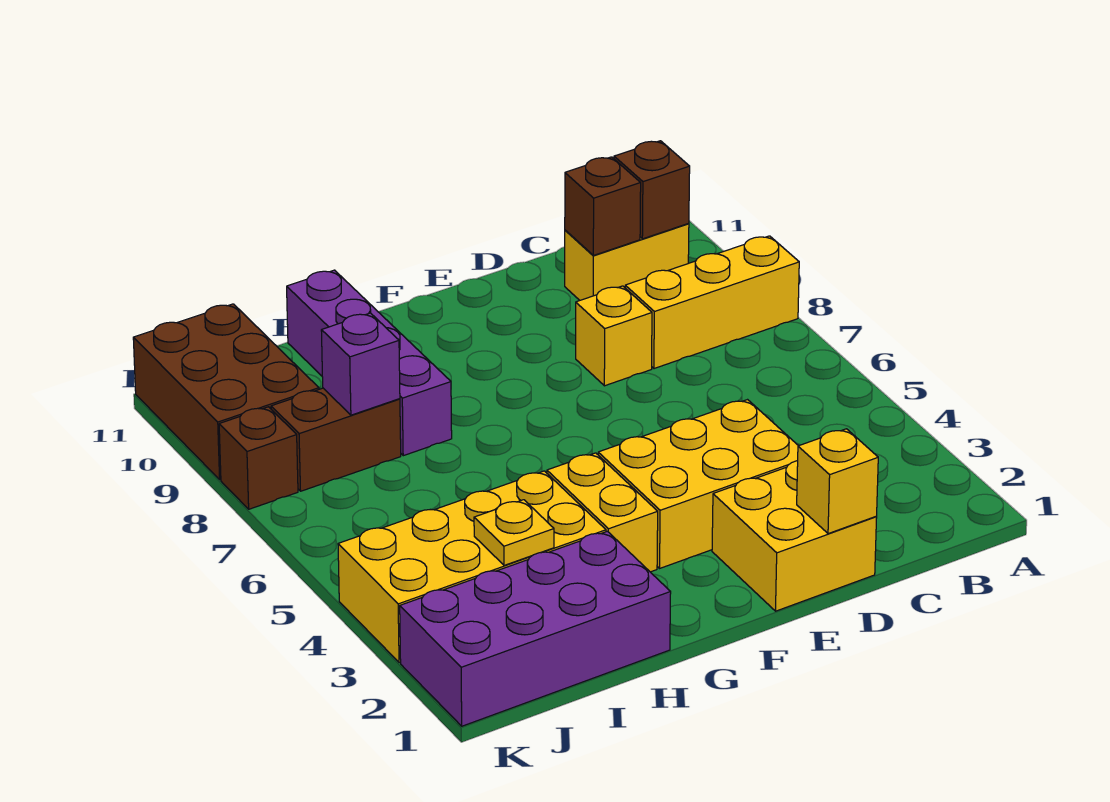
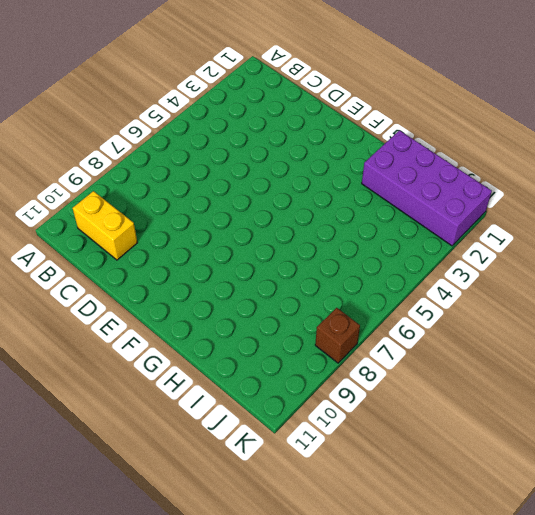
none -> yellow 1x3 brick [625,236,799,369]
none -> yellow 2x2 brick [712,461,877,611]
none -> yellow 2x3 brick [598,400,798,568]

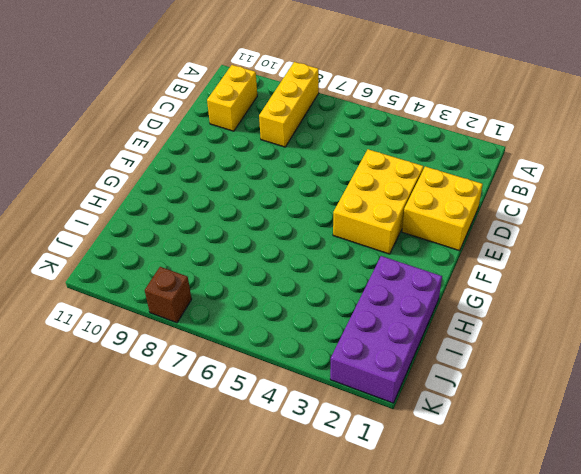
none -> yellow 1x1 brick [576,286,652,386]
none -> yellow 1x2 brick [547,453,658,572]
none -> yellow 2x4 brick [338,471,606,663]

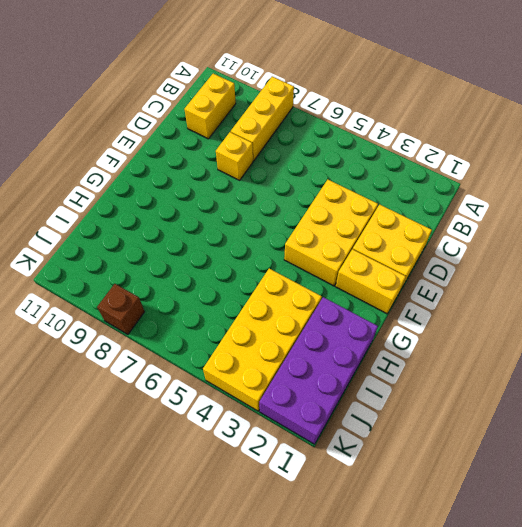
yellow 1x2 brick [336,249,406,314] -> yellow 1x2 brick moved to [547,453,658,572]
none -> purple 1x4 brick [287,270,452,456]
none -> brown 1x2 brick [271,388,401,491]
none -> brown 2x3 brick [133,304,319,480]

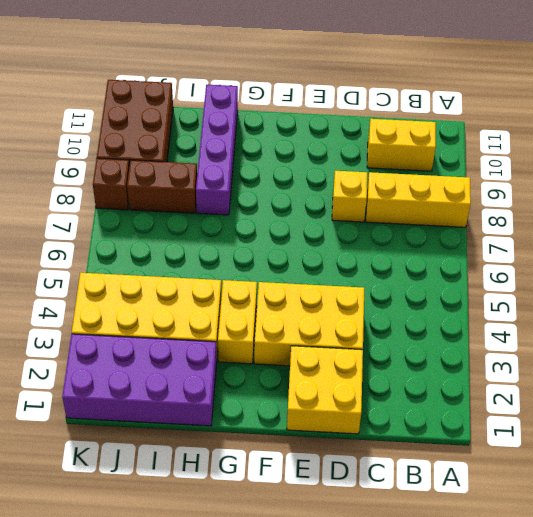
none -> brown 1x1 brick [614,141,690,239]
none -> brown 1x1 brick [565,157,641,255]
none -> yellow 1x1 brick [797,429,878,534]

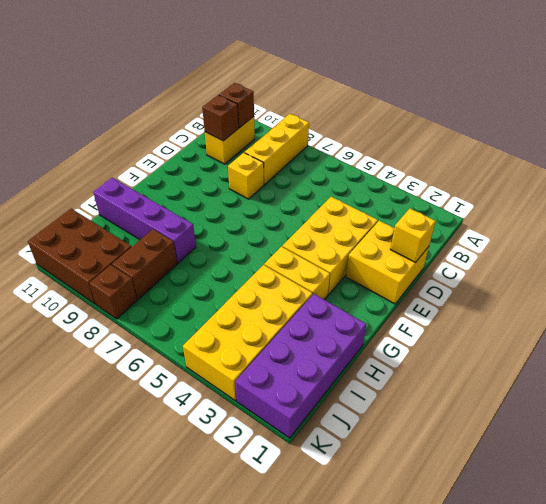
none -> yellow 1x1 plate [474,500,554,565]
none -> purple 1x1 brick [321,313,400,415]

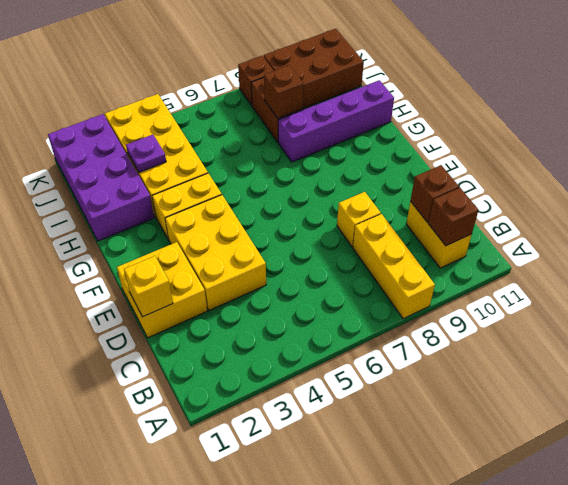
purple 1x1 plate [126,135,166,172] -> yellow 1x1 plate [474,500,554,565]
brown 1x1 brick [264,65,303,118] -> purple 1x1 brick [321,313,400,415]

